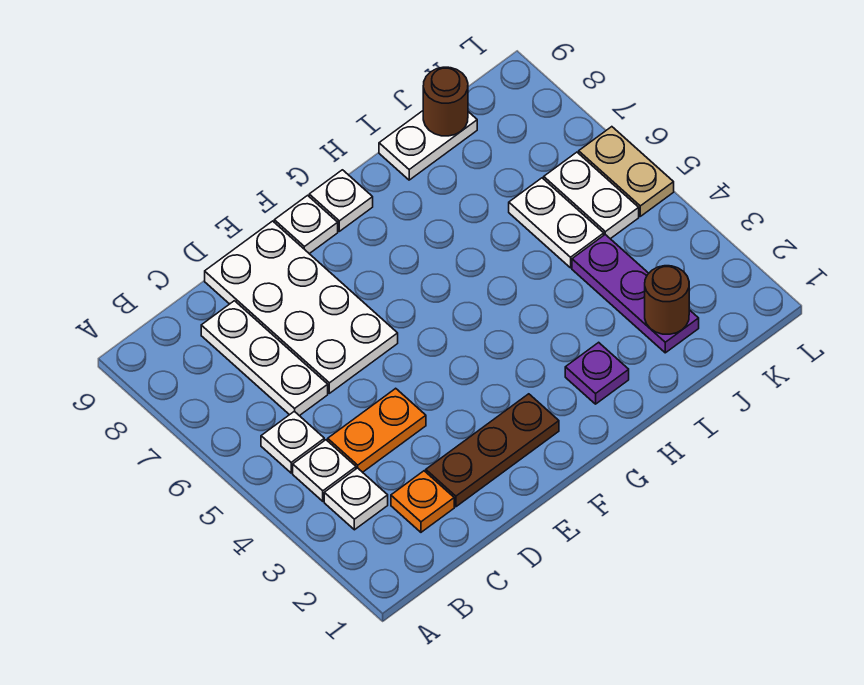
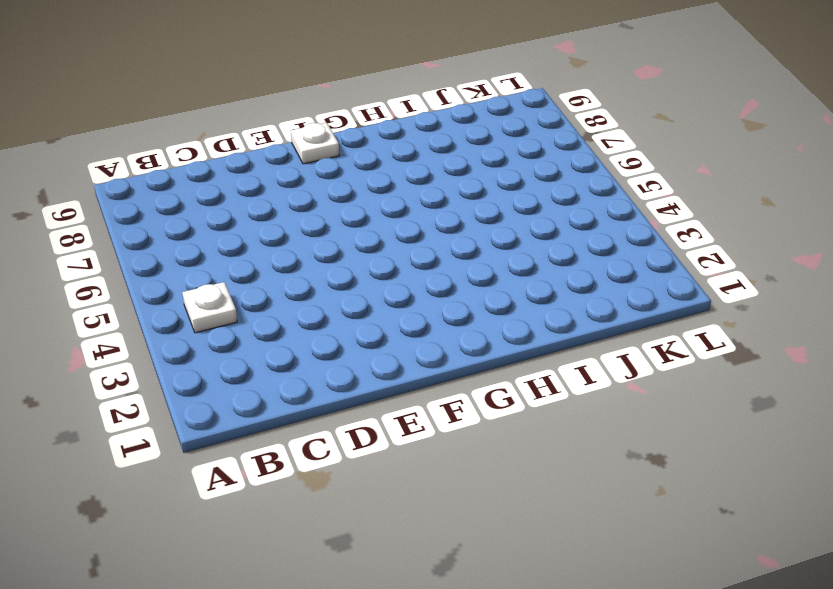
none -> white 1x1 plate [324,468,388,530]
none -> white 1x1 plate [261,411,324,473]
none -> orange 1x1 plate [391,471,454,532]

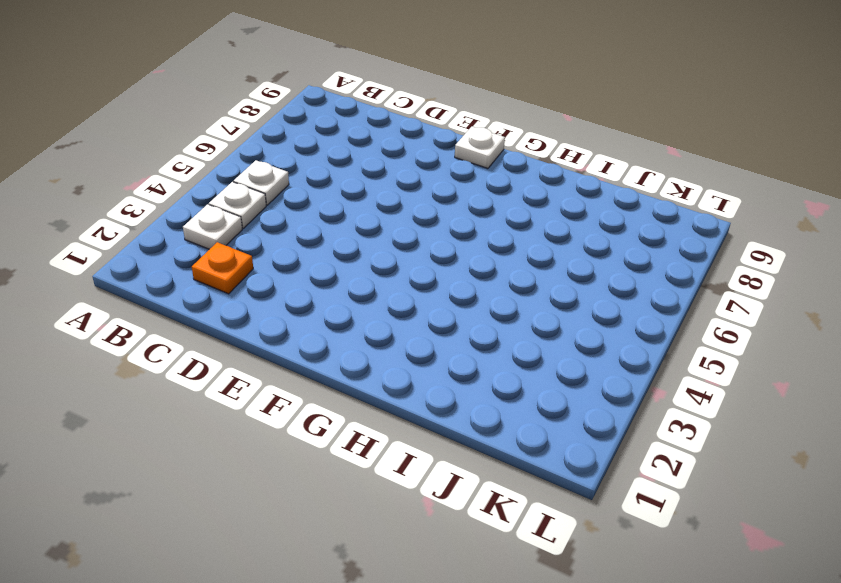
none -> orange 1x2 plate [328,388,426,472]
none -> white 1x3 plate [201,301,328,416]
none -> brown 1x3 plate [426,394,559,507]

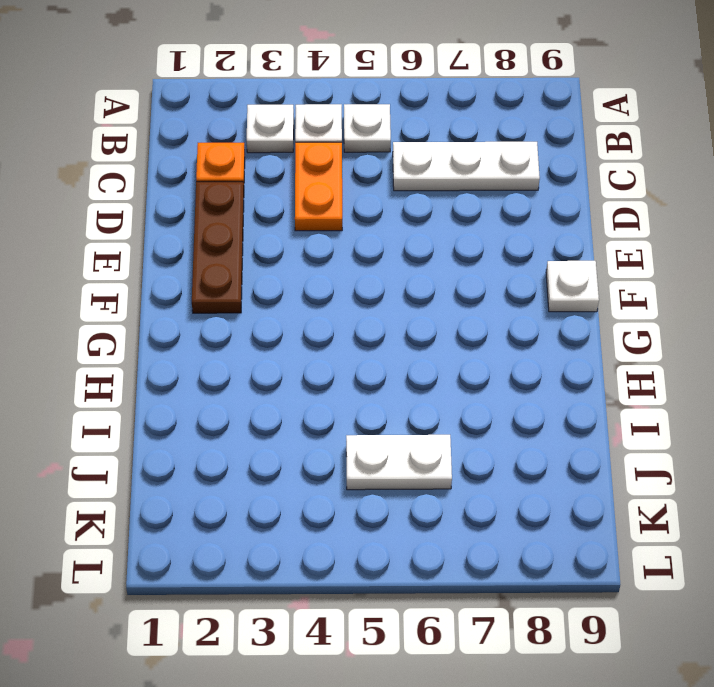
none -> white 2x4 plate [205,221,398,393]
none -> white 1x1 plate [309,170,373,231]
none -> purple 1x1 plate [565,342,629,404]

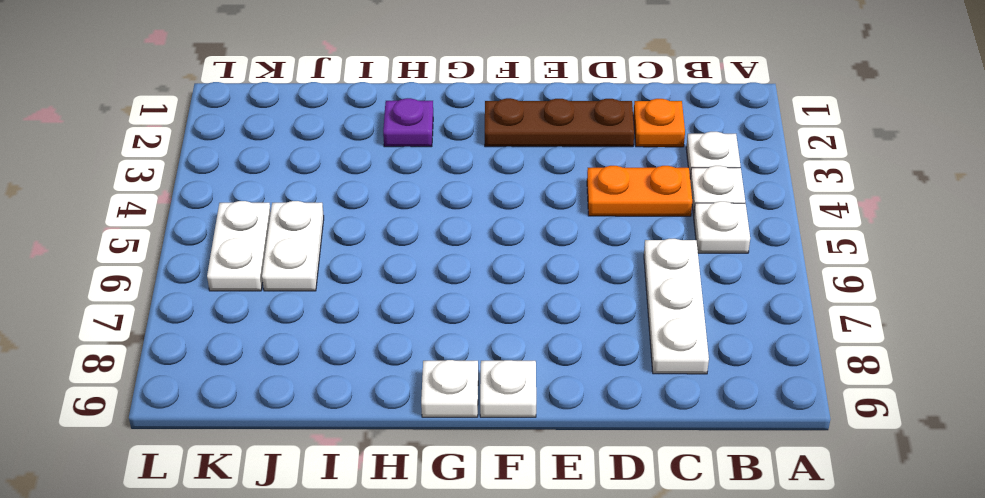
none -> white 2x4 plate [205,221,398,393]
none -> white 1x2 plate [379,111,477,180]
none -> purple 1x3 plate [572,235,699,353]

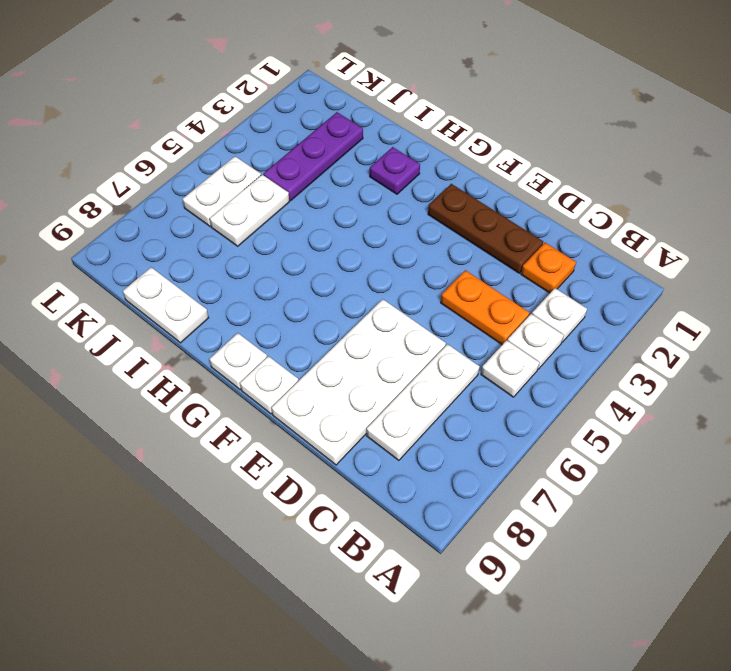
none -> tan 1x2 plate [579,127,674,216]
none -> brown 1x1 round brick [645,266,689,334]
none -> brown 1x1 round brick [423,67,468,136]

